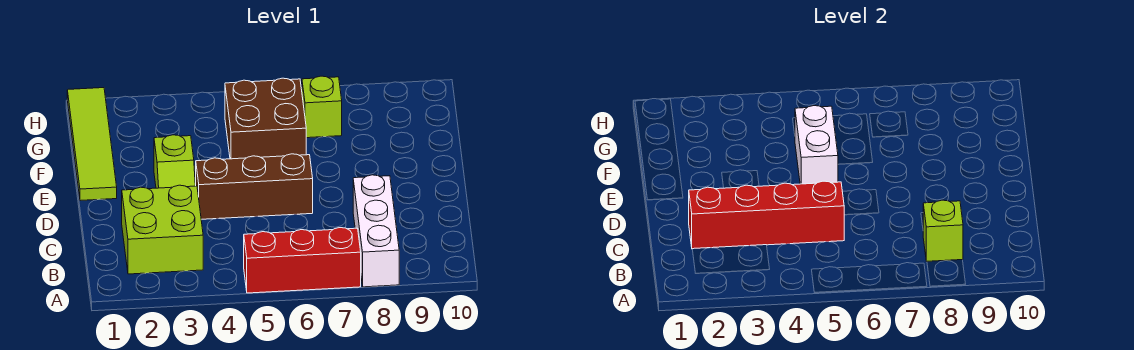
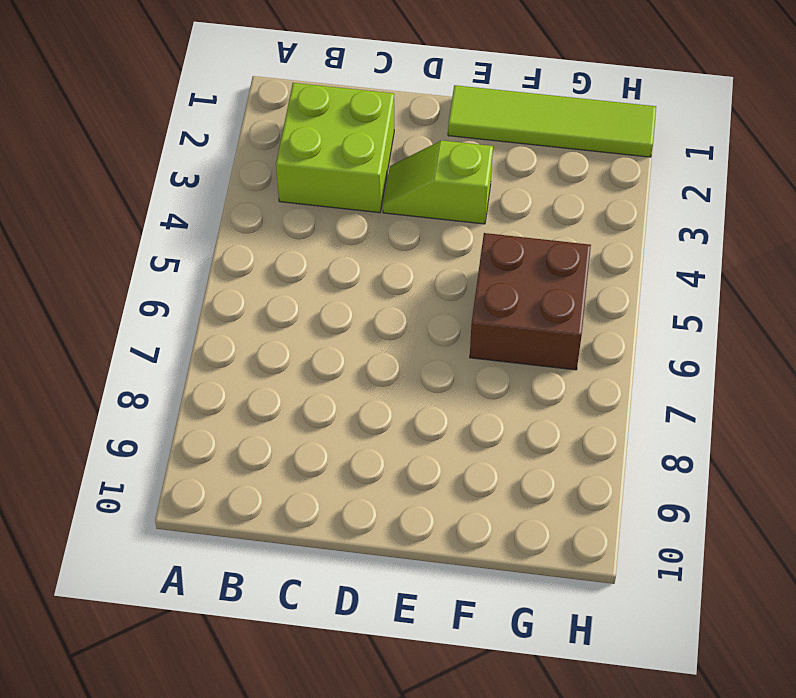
none -> red 1x3 brick [244,228,361,293]
none -> white 1x3 brick [353,175,399,287]

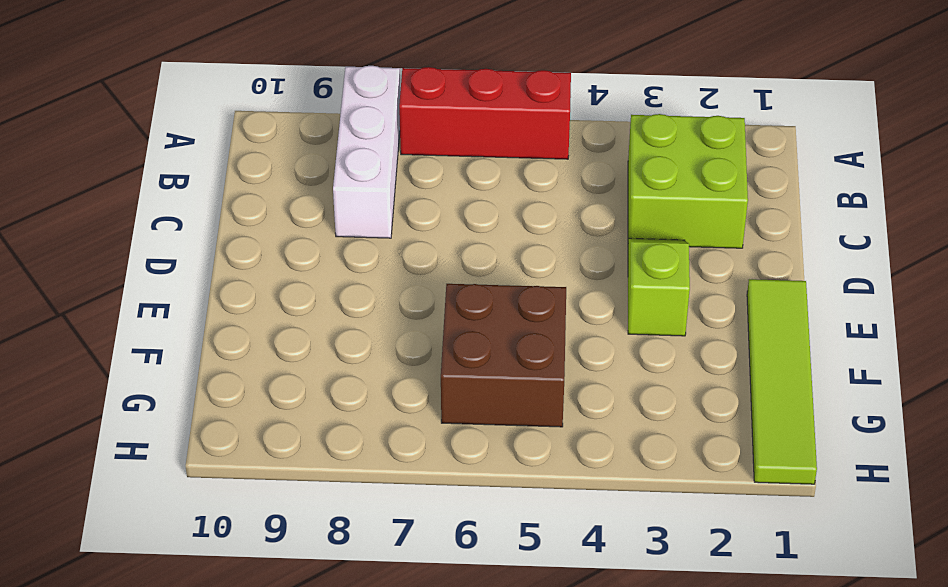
none -> brown 1x3 brick [196,154,313,219]
none -> lime 1x1 brick [302,76,342,138]

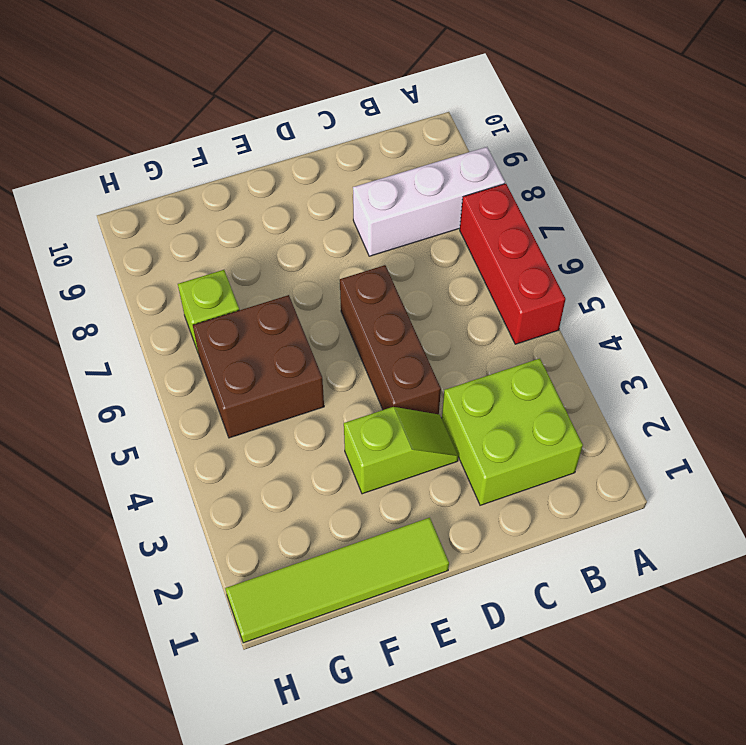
none -> lime 1x1 brick [923,200,963,261]
none -> red 1x4 brick [689,181,844,249]

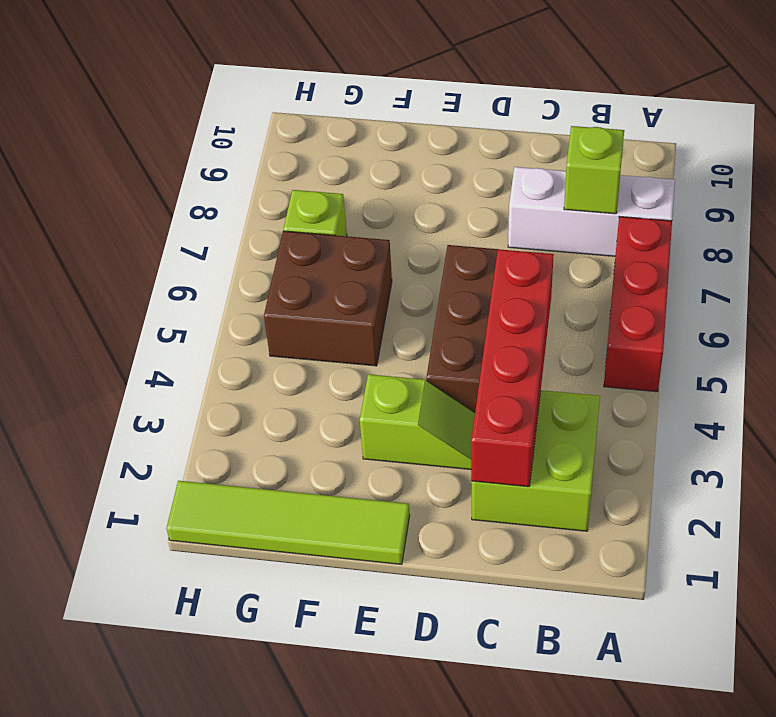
none -> white 1x2 brick [795,106,838,184]

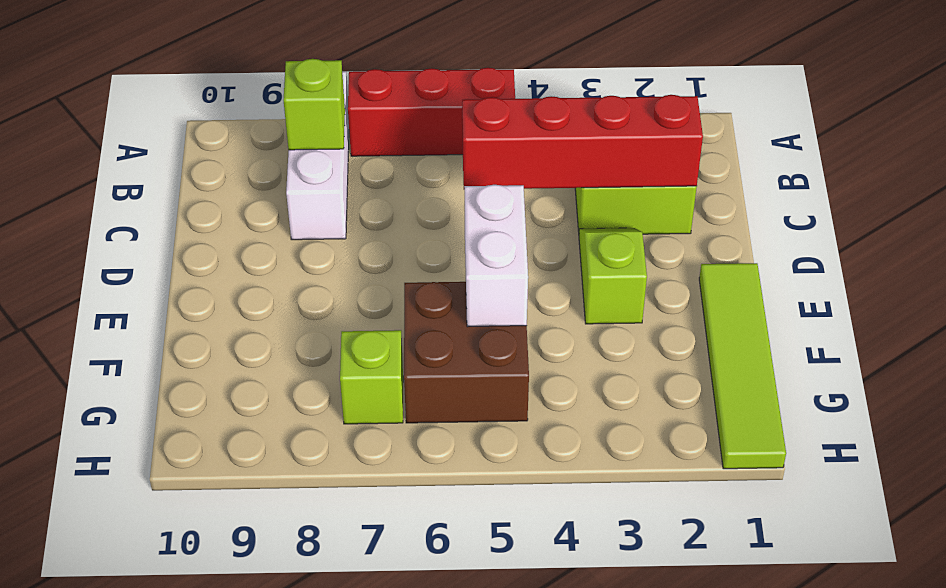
none -> brown 1x3 brick [196,154,313,219]

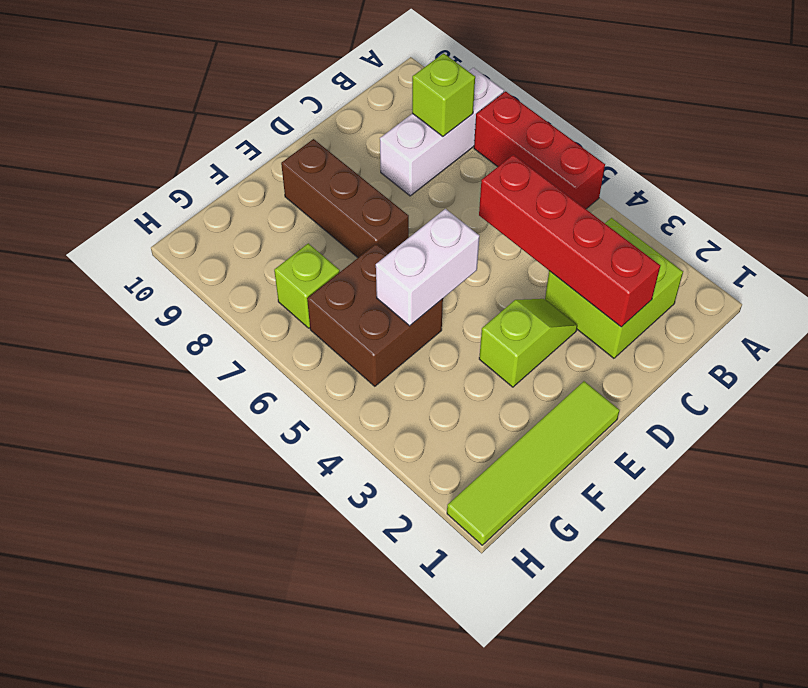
brown 1x3 brick [281,139,409,258] -> brown 1x3 brick moved to [196,154,313,219]

